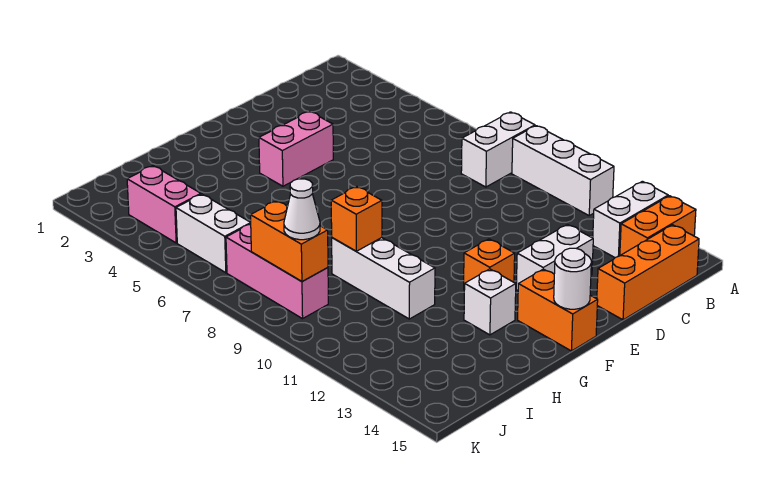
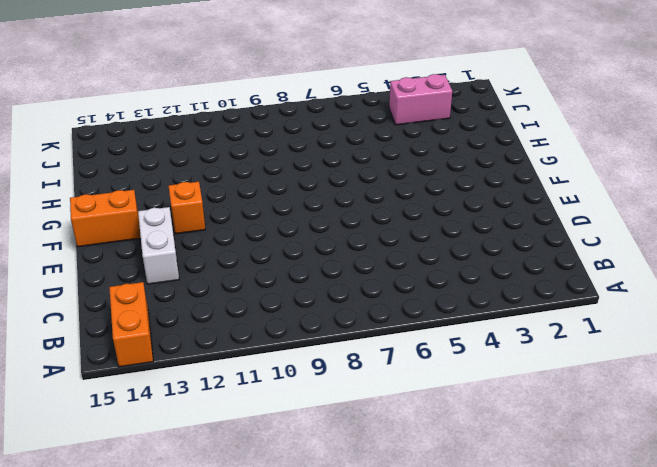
none -> white 1x2 brick [461,112,535,187]
none -> white 1x3 brick [512,126,614,215]
none -> white 1x2 brick [593,181,668,257]

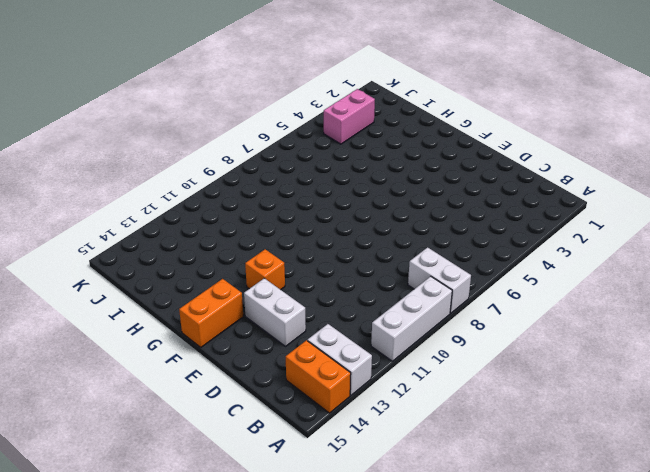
none -> orange 1x3 brick [597,225,699,320]
none -> pink 1x2 brick [259,111,333,186]
none -> white 1x1 brick [464,269,516,335]

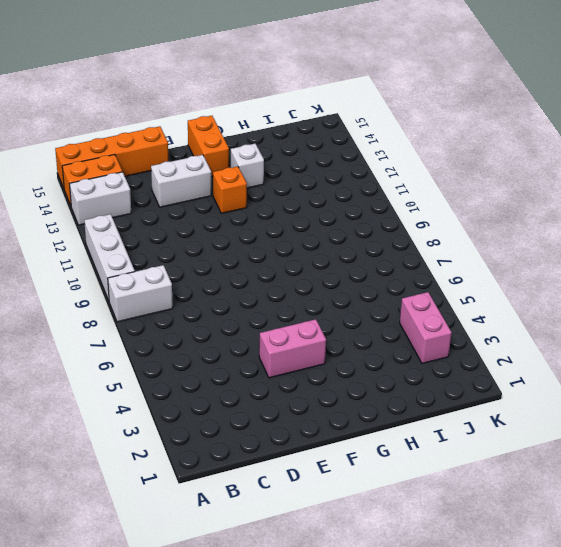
orange 1x4 brick [55,126,169,188] -> orange 1x3 brick [597,225,699,320]
none -> white 1x3 brick [332,238,435,319]
none -> white 1x2 brick [176,194,251,273]
none -> pink 1x3 brick [226,224,328,319]

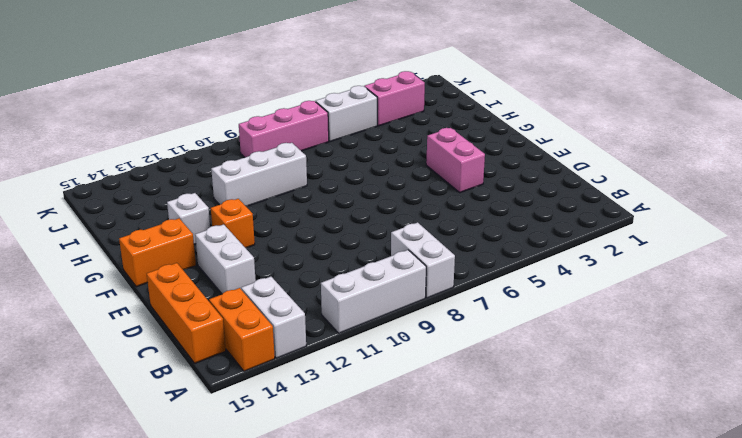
none -> white 1x1 round brick [554,248,591,309]
none -> orange 1x1 brick [331,187,382,251]
none -> orange 1x2 brick [251,201,328,281]

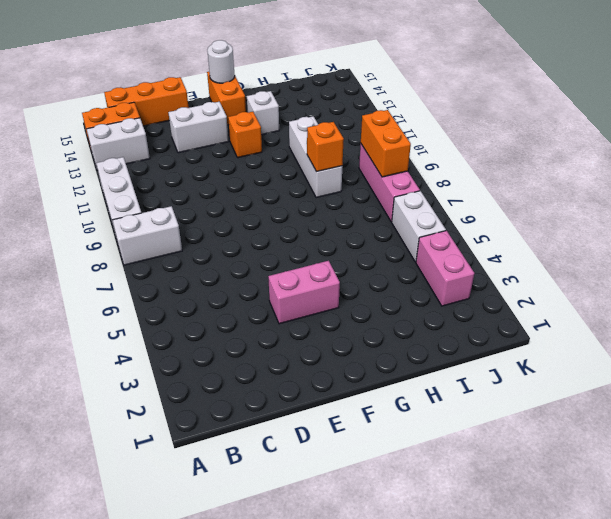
none -> white 1x1 cone [284,179,320,240]

